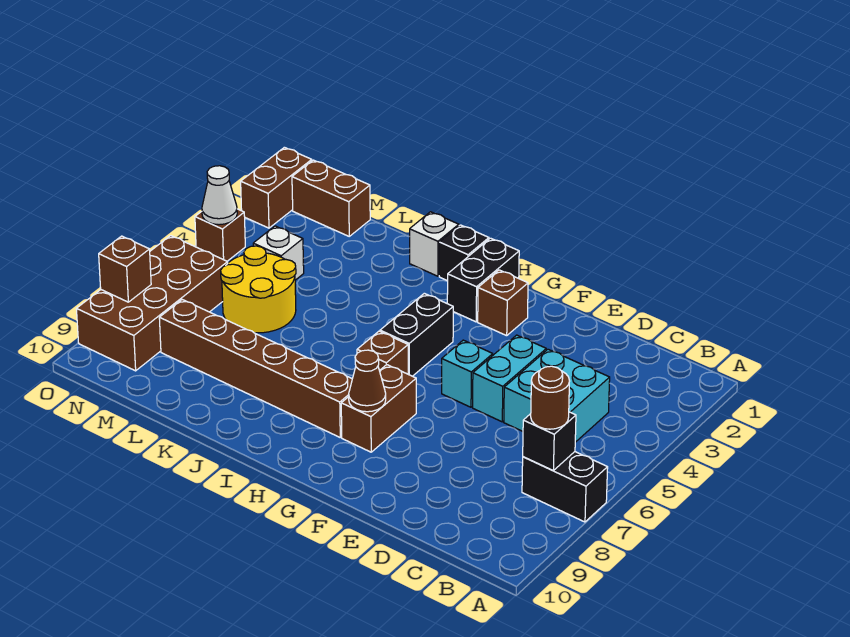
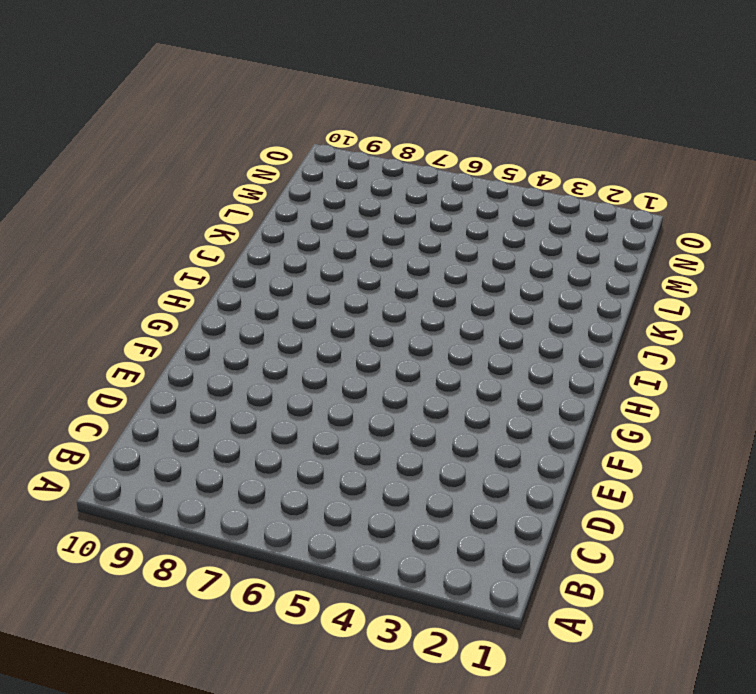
none -> black 1x2 brick [522,452,608,522]
none -> cyan 2x2 brick [504,349,610,442]
none -> cyan 1x2 brick [473,335,546,422]

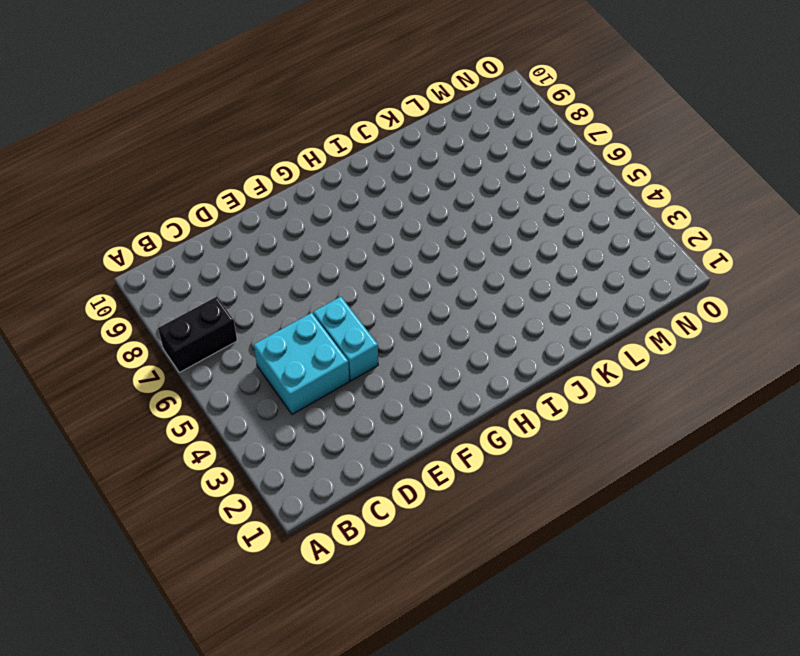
none -> cyan 1x1 brick [442,340,493,407]
none -> brown 1x1 brick [478,270,528,336]
none -> brown 1x2 brick [341,365,416,452]

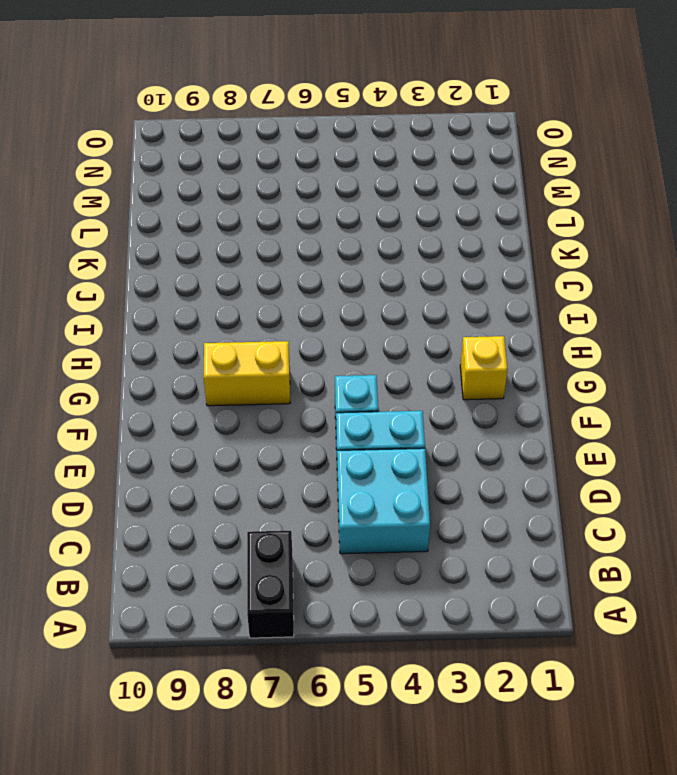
yellow 1x1 brick [460,336,508,400] -> brown 1x1 brick [478,270,528,336]
yellow 1x2 brick [203,341,290,406] -> brown 1x2 brick [341,365,416,452]
none -> black 1x2 brick [447,238,519,322]
none -> black 1x2 brick [380,293,453,376]
none -> brown 1x1 brick [357,331,408,374]

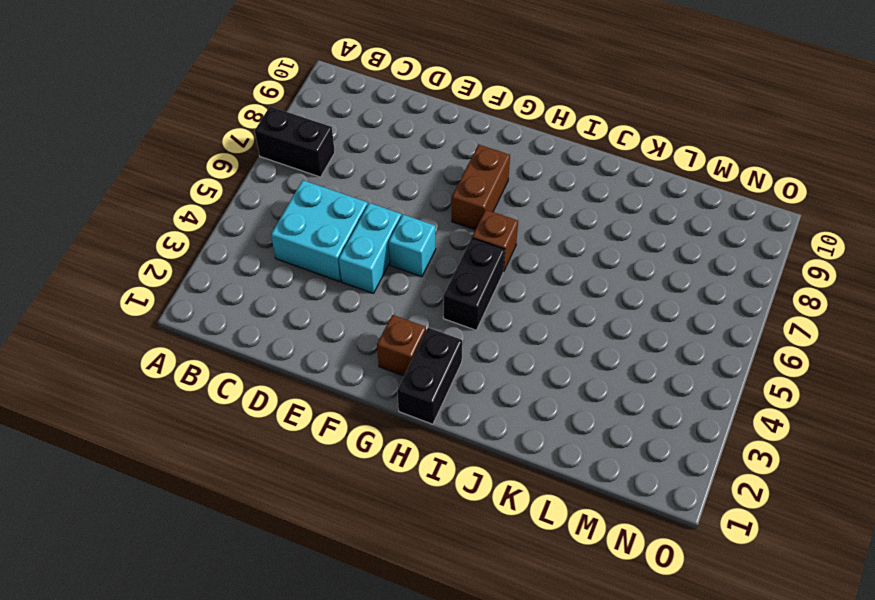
none -> brown 1x6 brick [159,300,352,437]
none -> black 1x1 brick [439,225,489,281]
none -> white 1x1 brick [410,212,459,276]

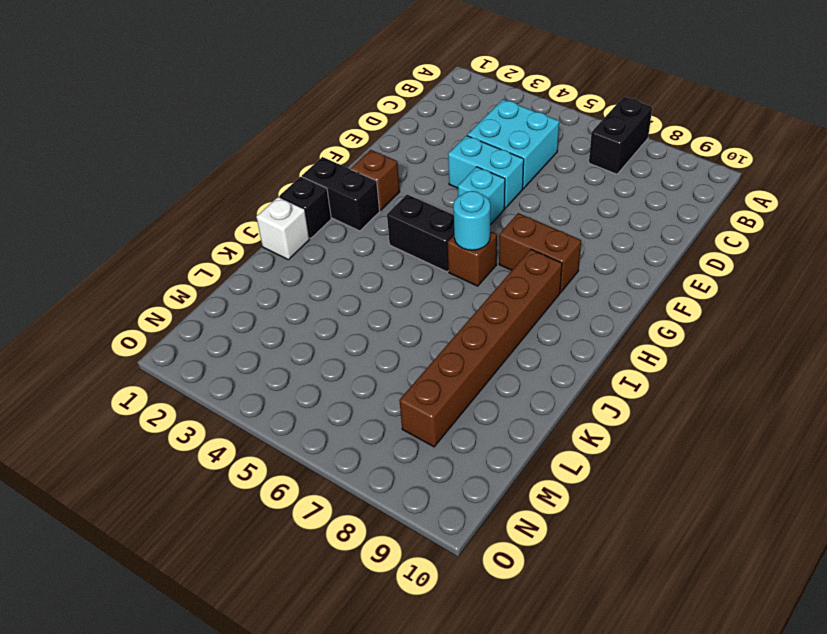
cyan 1x1 round brick [454,191,490,250] -> none
none -> yellow 2x2 round brick [221,246,296,333]
none -> brown 1x2 brick [292,160,370,236]
none -> white 1x1 brick [253,226,304,280]

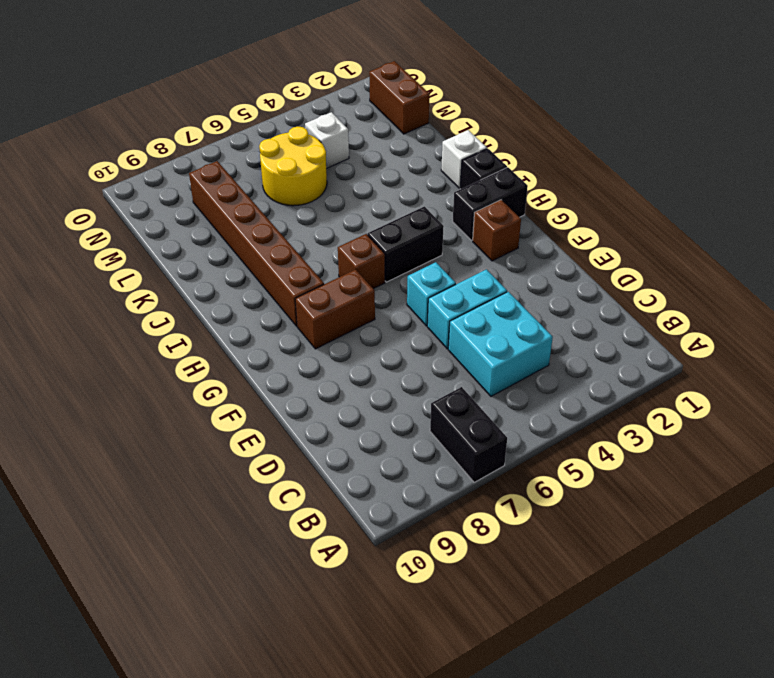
none -> brown 2x4 brick [77,236,228,371]
none -> brown 1x2 brick [241,147,312,228]
none -> brown 1x1 brick [195,209,245,261]

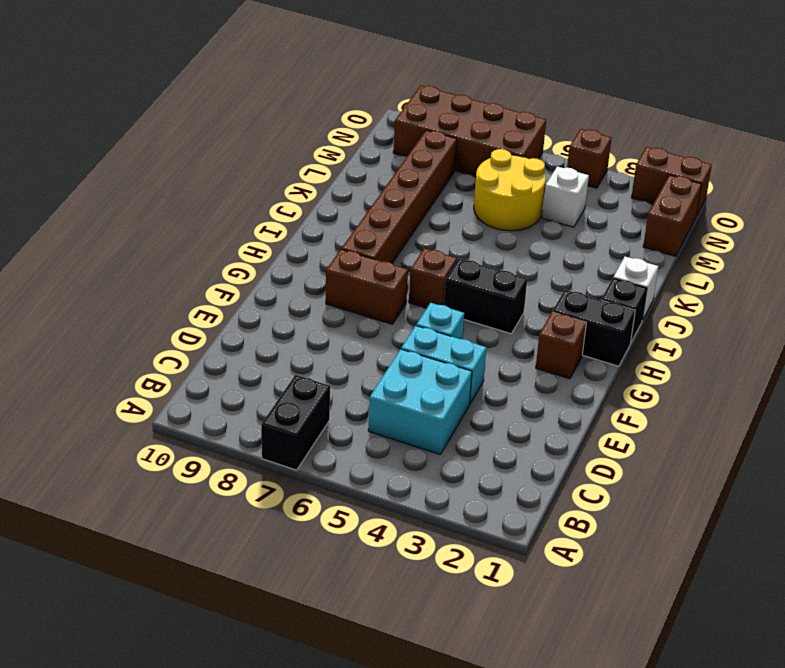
none -> black 1x1 brick [523,412,576,470]
none -> brown 1x1 cone [349,350,386,412]
none -> white 1x1 cone [202,166,237,225]

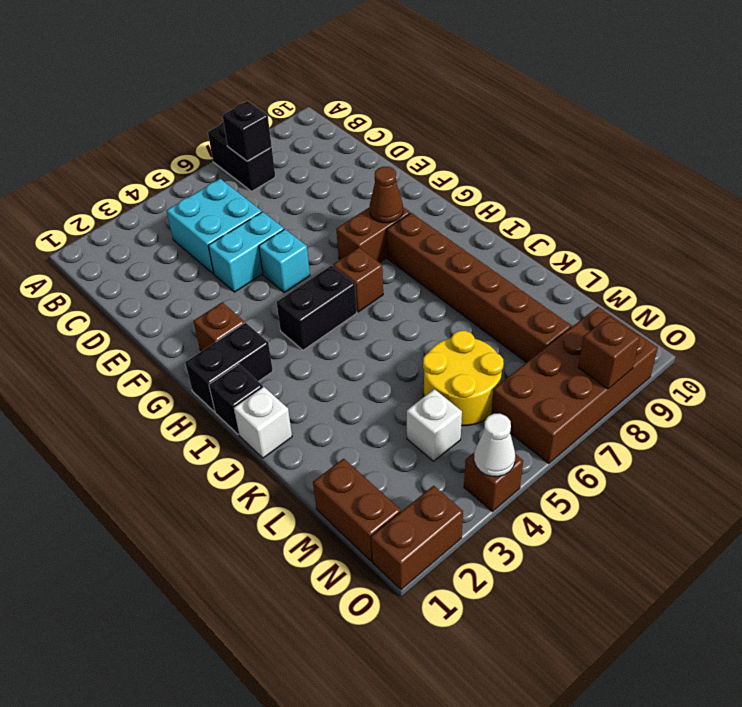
none -> brown 1x1 round brick [531,366,570,429]

